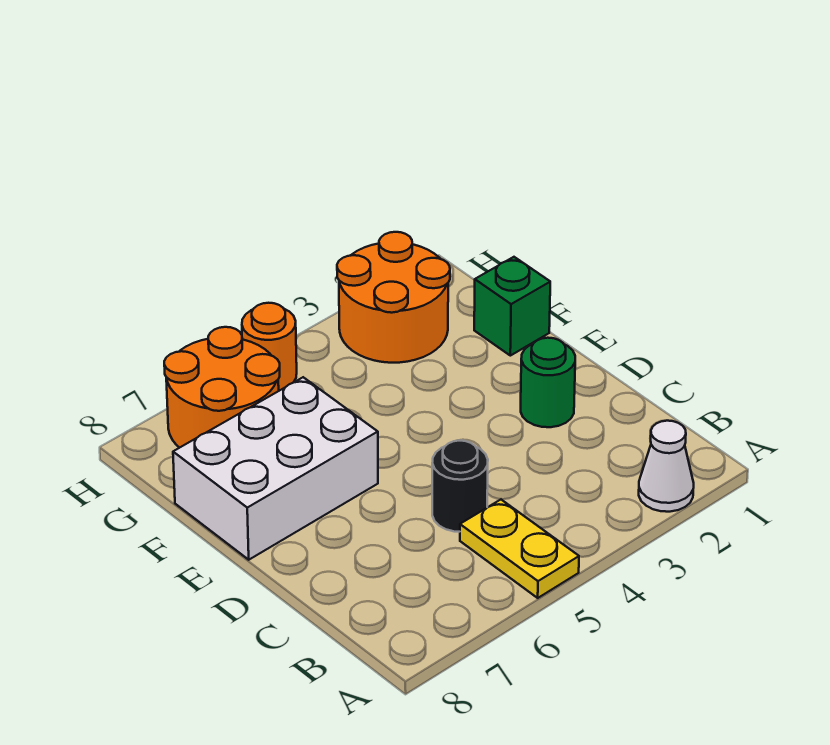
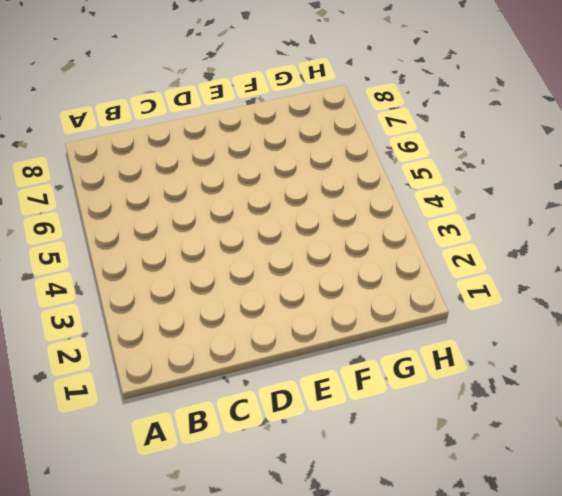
none -> white 1x1 cone [639,421,694,512]
none -> yellow 1x2 plate [460,500,579,598]

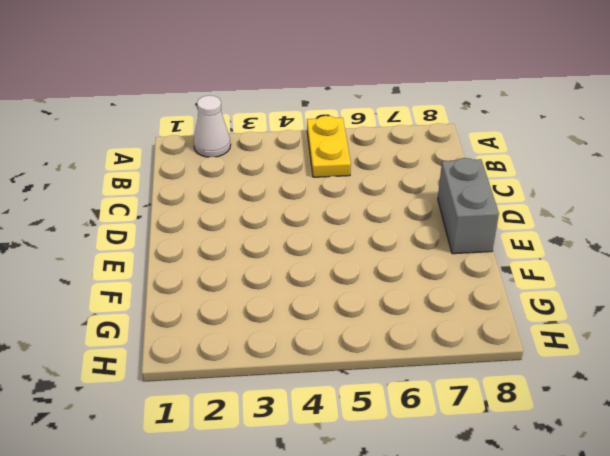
grey 1x2 brick [438,158,499,254] -> white 2x3 brick [173,377,378,560]
none -> black 1x1 round brick [432,441,488,532]
none -> green 1x1 round brick [521,338,575,427]

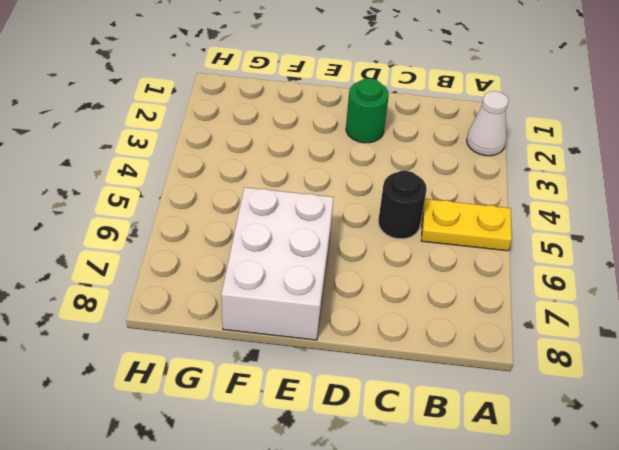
none -> green 1x1 brick [474,257,550,356]
none -> orange 2x2 round brick [337,232,450,363]

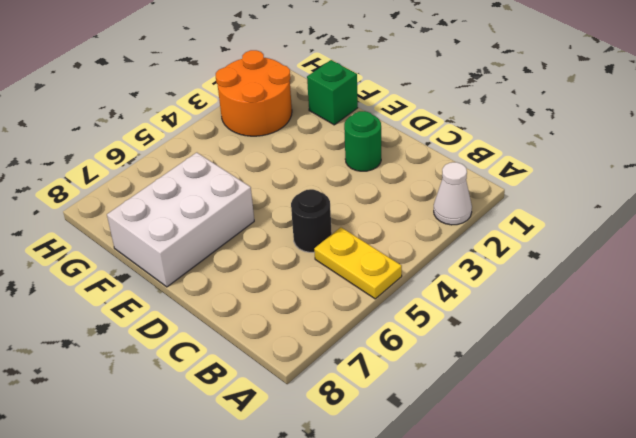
none -> orange 2x2 round brick [164,327,280,448]
none -> orange 1x1 round brick [242,303,297,391]

